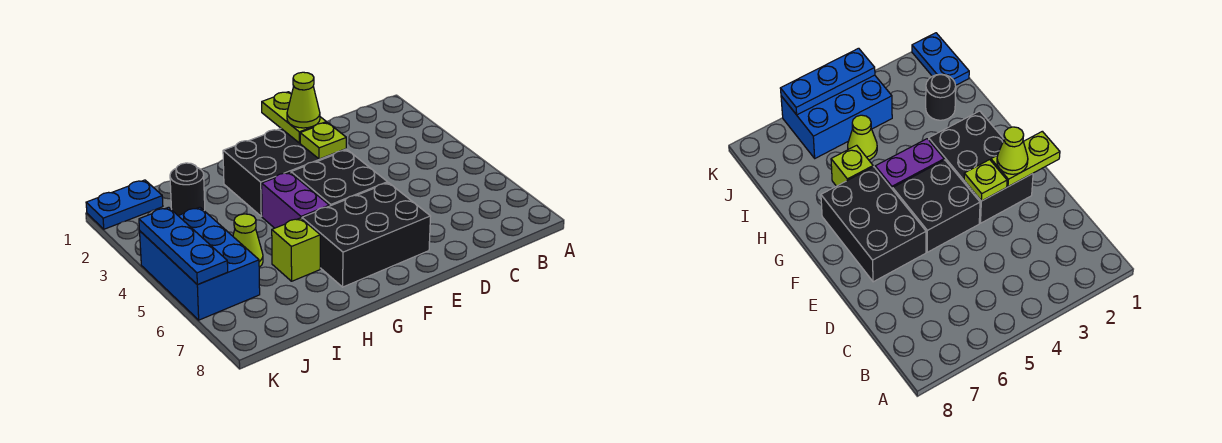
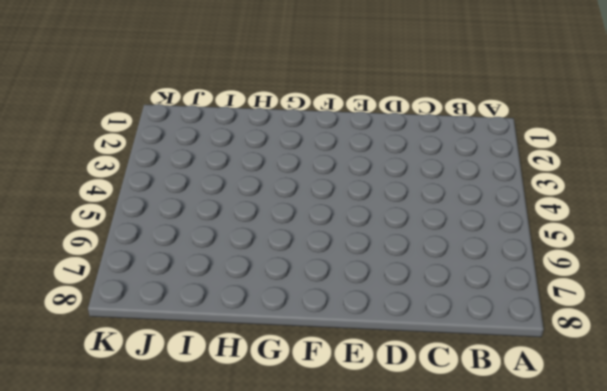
none -> black 2x3 brick [223,129,346,216]
none -> black 2x2 brick [291,150,387,206]
none -> black 2x3 brick [302,183,431,287]

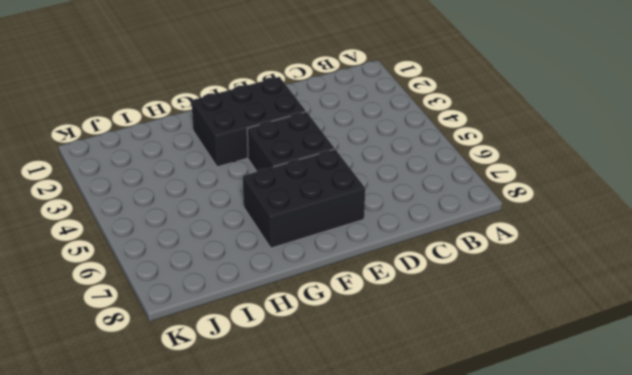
none -> purple 1x2 brick [262,172,329,228]
none -> lime 1x1 brick [272,218,320,281]
none -> black 1x1 round brick [170,163,205,216]

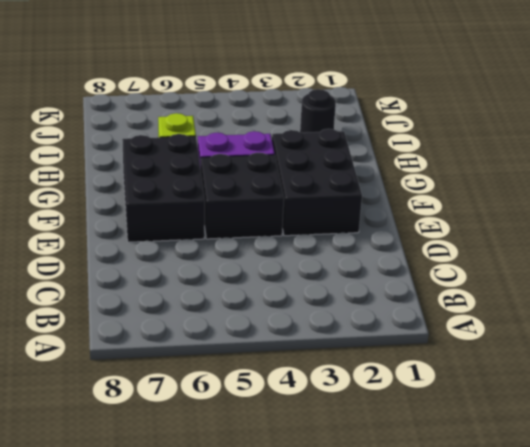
none -> lime 1x1 cone [233,214,263,267]
none -> blue 1x2 plate [86,180,163,229]
none -> blue 2x3 brick [140,207,260,320]

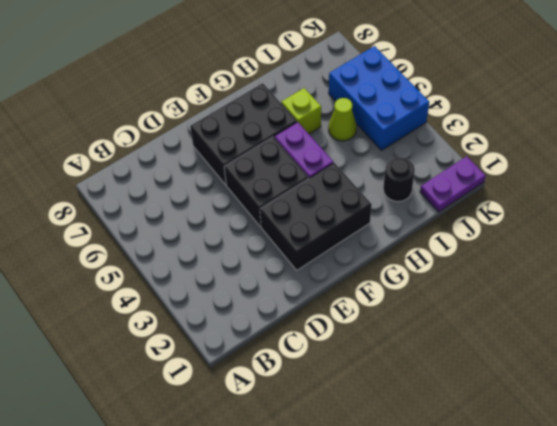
purple 1x2 plate [420,156,486,212] -> blue 1x2 plate [86,180,163,229]
none -> lime 1x2 plate [262,92,326,143]
none -> lime 1x1 plate [300,122,346,159]
none -> blue 1x3 plate [139,207,228,285]

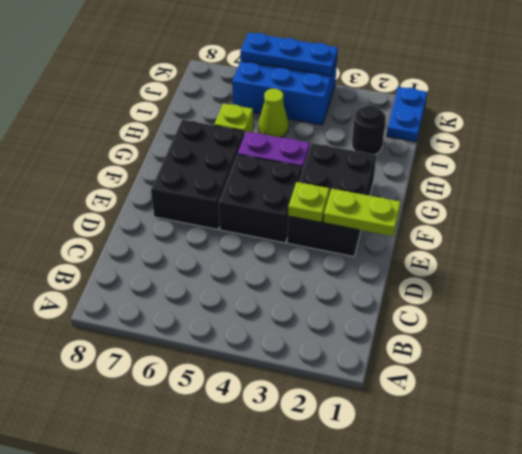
none -> lime 1x1 cone [287,72,320,128]

